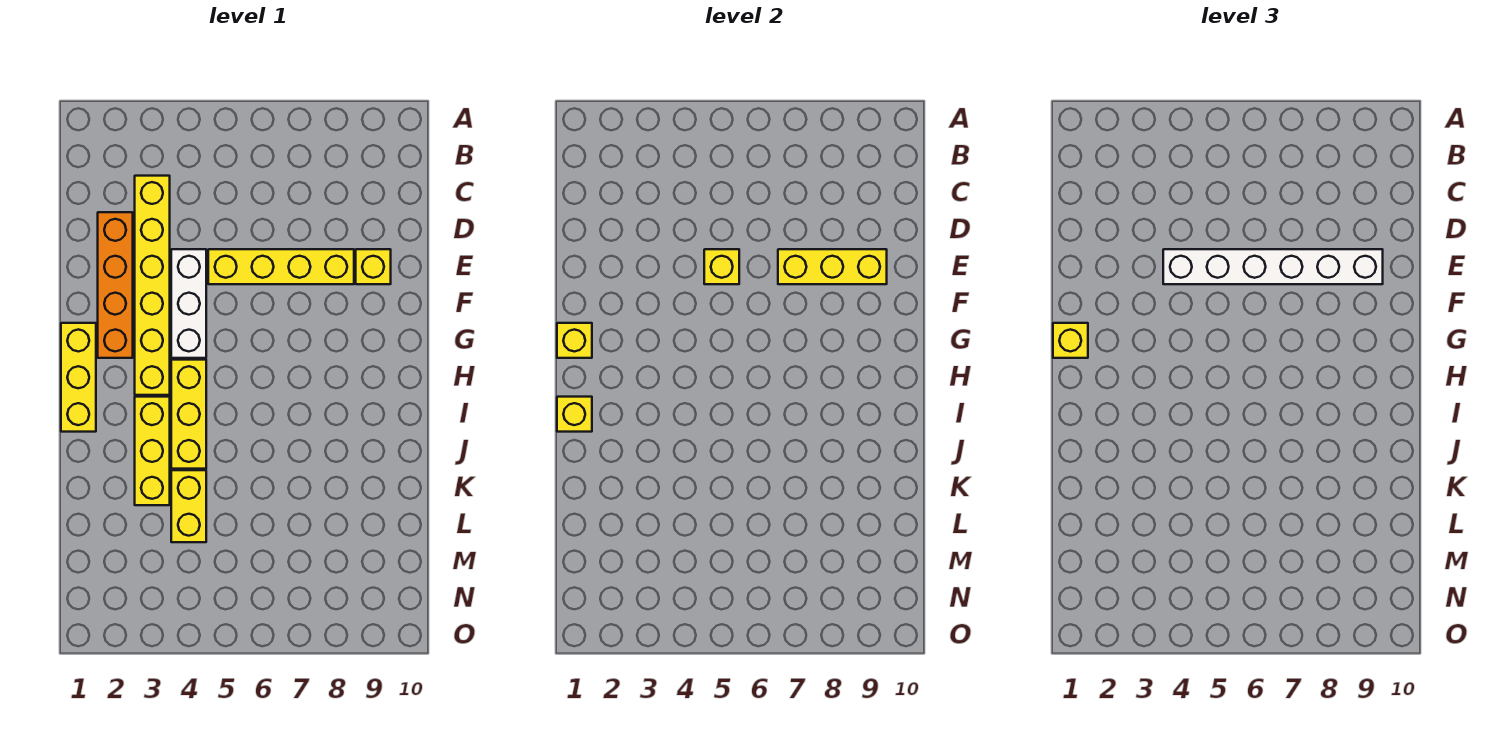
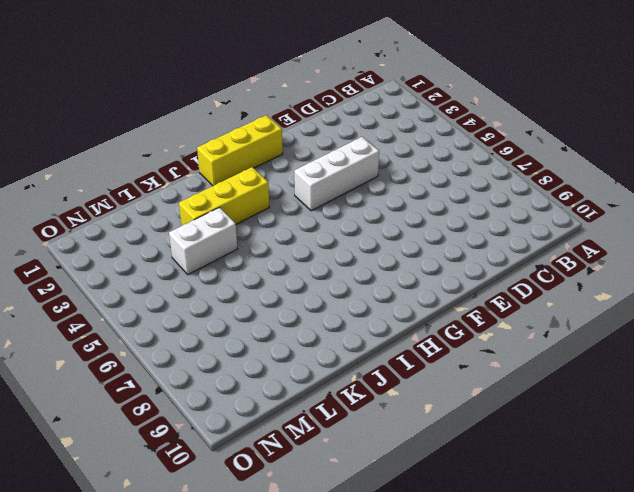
white 1x2 brick [169,208,237,275] -> yellow 1x2 brick [171,470,206,542]
none -> yellow 1x6 brick [135,176,170,395]
none -> orange 1x4 brick [98,212,133,358]
none -> yellow 1x4 brick [208,249,354,284]

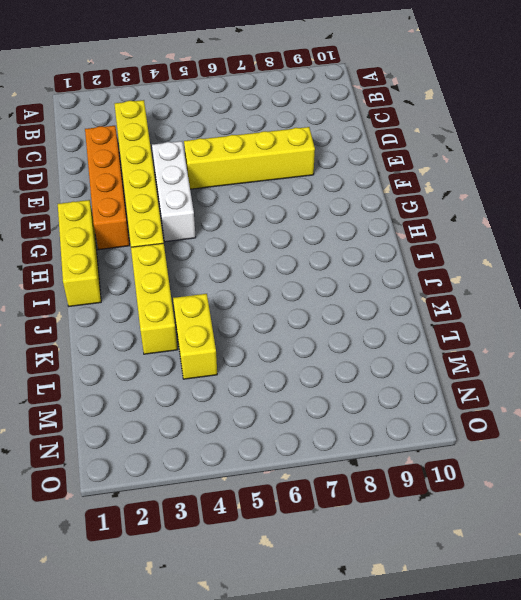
none -> yellow 1x1 brick [356,249,391,284]
none -> yellow 1x3 brick [171,360,206,469]
none -> yellow 1x1 brick [704,249,739,284]

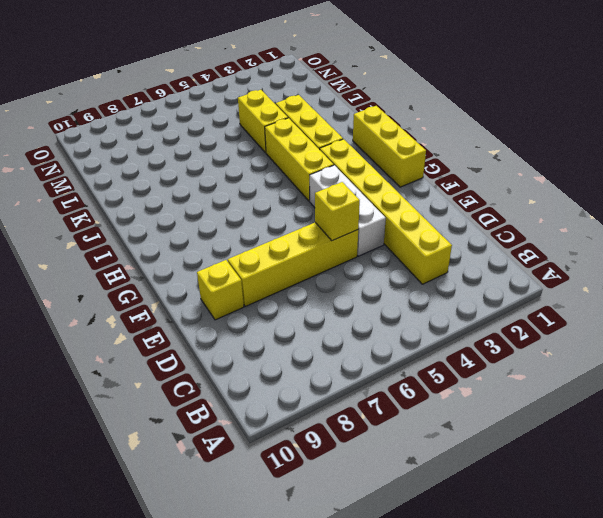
none -> orange 1x4 brick [98,212,133,358]
none -> yellow 1x3 brick [778,249,887,284]
none -> yellow 1x1 brick [557,323,592,358]

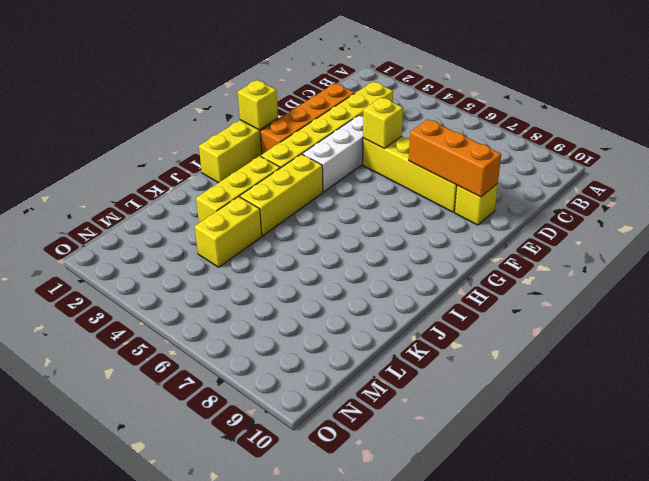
orange 1x3 brick [409,119,501,197] -> yellow 1x3 brick [778,249,887,284]
none -> yellow 1x1 brick [557,397,592,432]
none -> white 1x6 brick [1163,249,1383,284]
none -> yellow 1x1 brick [1053,323,1088,358]

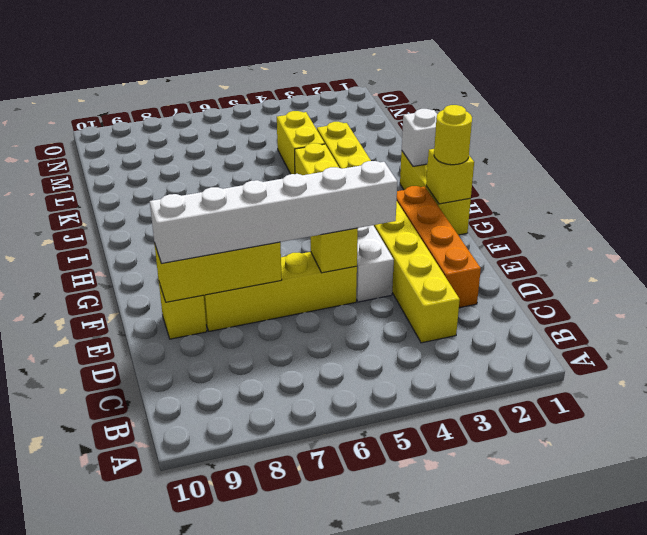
yellow 1x1 round brick [434,105,472,165] -> yellow 1x1 brick [1053,323,1088,358]
white 1x1 brick [402,109,437,166] -> yellow 1x1 brick [557,397,592,432]

